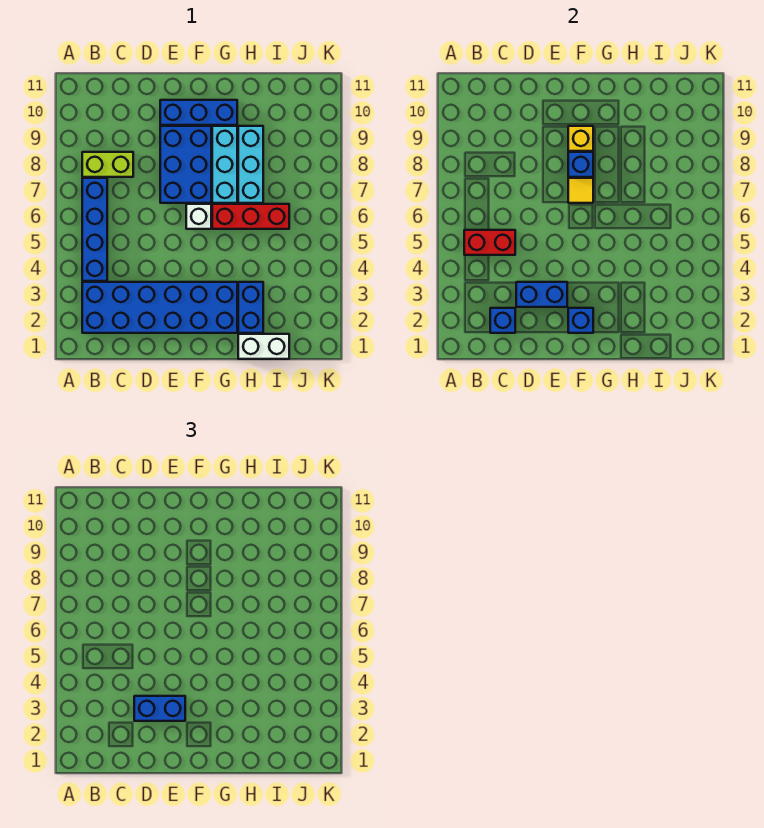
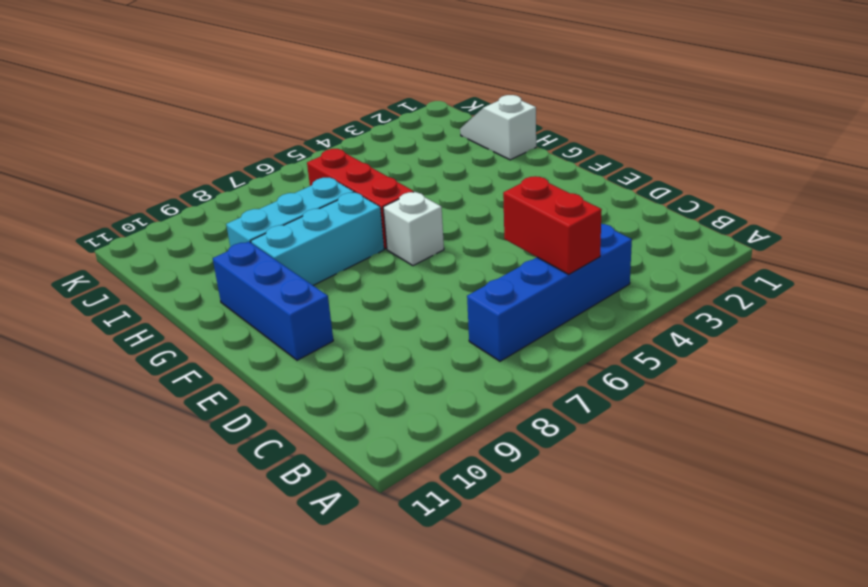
white 1x2 slope [460,95,536,160] -> white 1x2 brick [238,334,289,359]
none -> blue 2x6 brick [82,282,237,333]
none -> lime 1x2 brick [82,152,133,177]
none -> blue 2x3 brick [160,126,211,203]

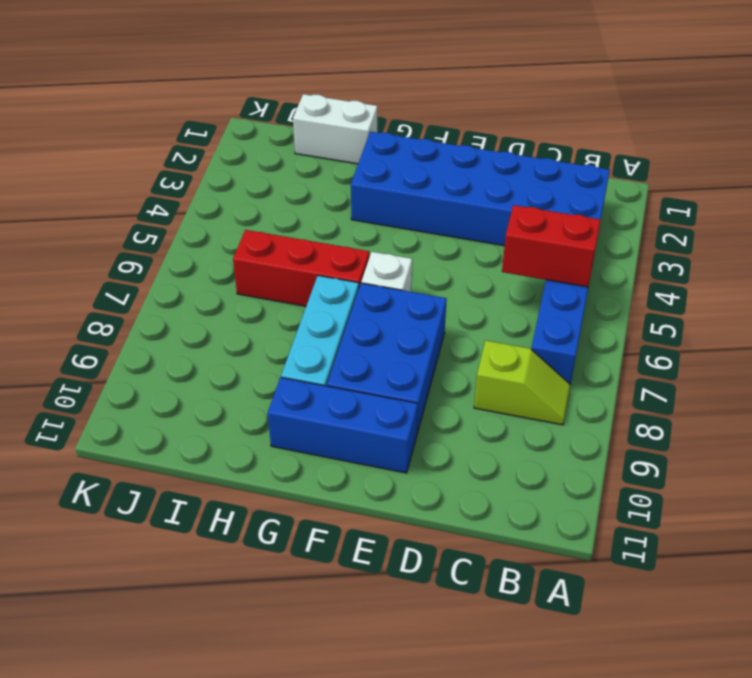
lime 1x2 slope [474,340,570,425] -> lime 1x2 brick [82,152,133,177]
none -> blue 1x2 brick [238,282,263,333]
none -> cyan 1x3 brick [238,126,263,203]
none -> blue 1x1 brick [490,308,515,333]

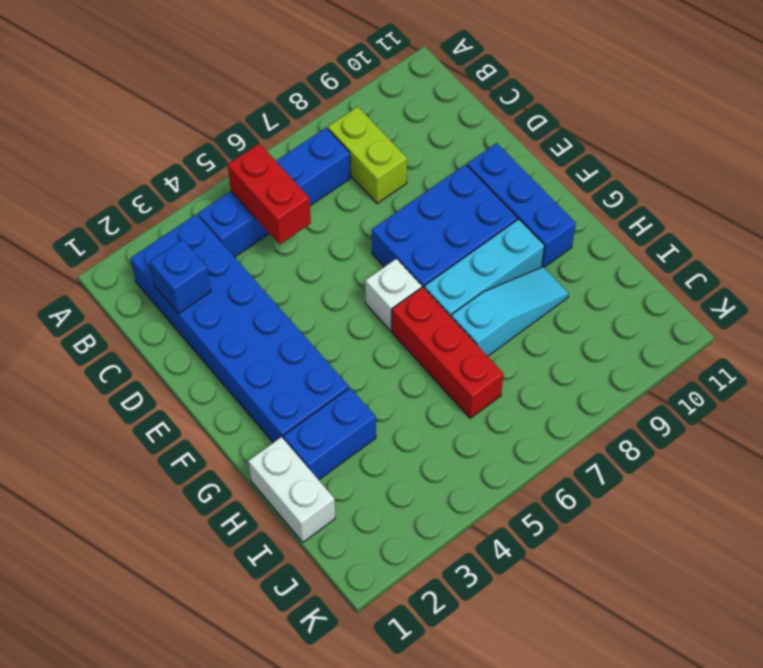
cyan 1x3 slope [451,267,569,356] -> cyan 1x3 brick [238,126,263,203]
none -> blue 1x2 brick [516,282,567,307]
none -> blue 1x1 brick [568,308,593,333]
none -> yellow 1x1 tile [568,178,593,203]

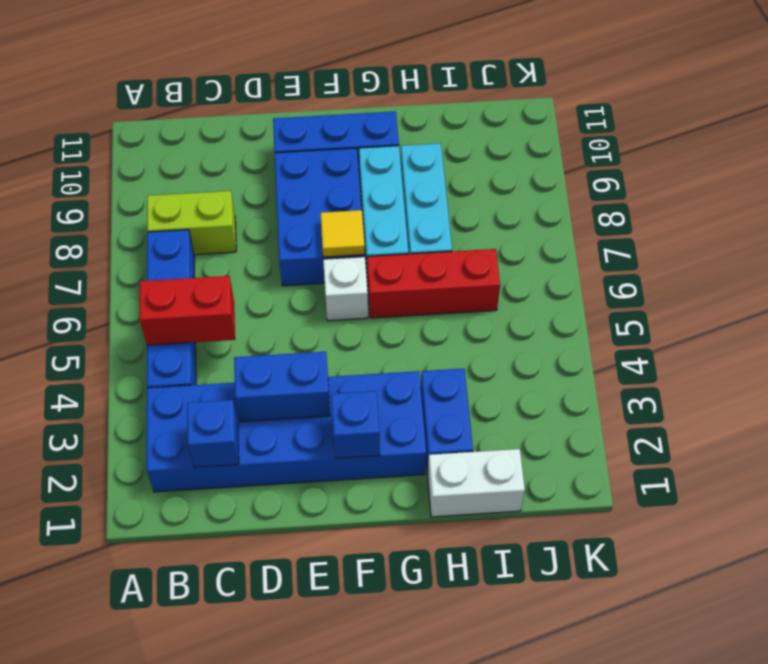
none -> blue 1x1 brick [568,152,593,177]
none -> yellow 1x1 brick [568,126,593,151]
none -> blue 1x2 brick [134,696,185,721]

